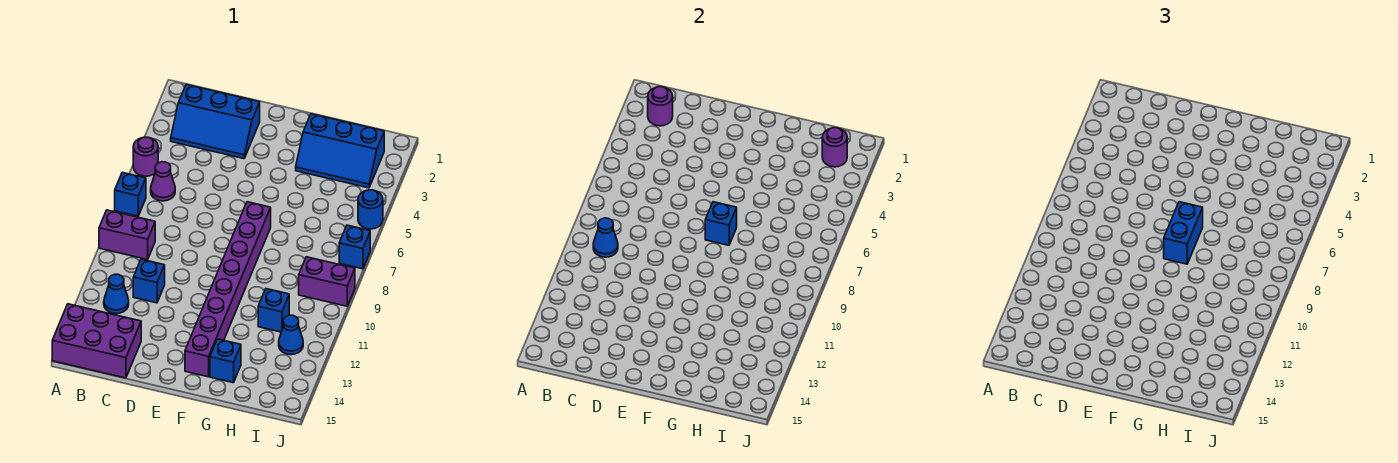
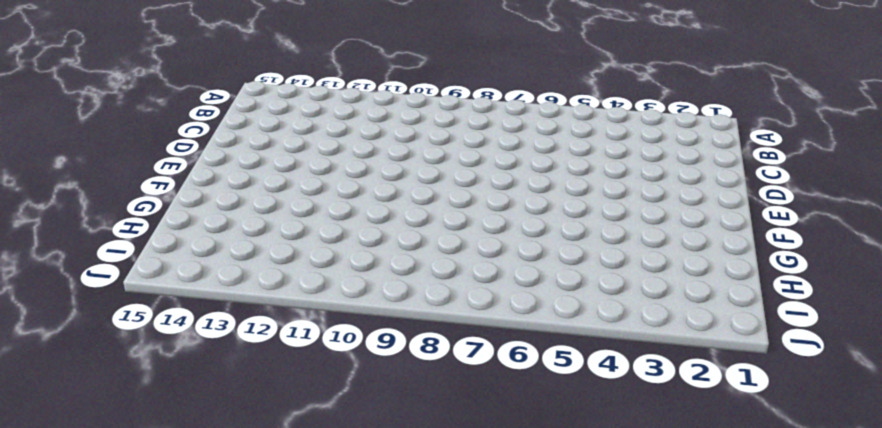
none -> purple 1x1 round brick [133,137,158,176]
none -> blue 1x1 brick [115,172,146,216]
none -> purple 1x2 brick [99,210,155,260]

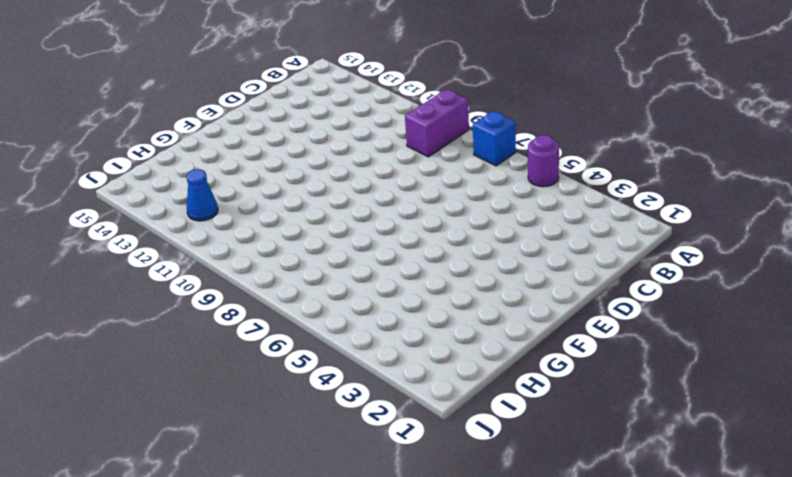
none -> purple 2x3 brick [52,304,141,378]
none -> blue 2x3 slope [171,85,260,159]
none -> purple 1x1 cone [151,162,175,201]

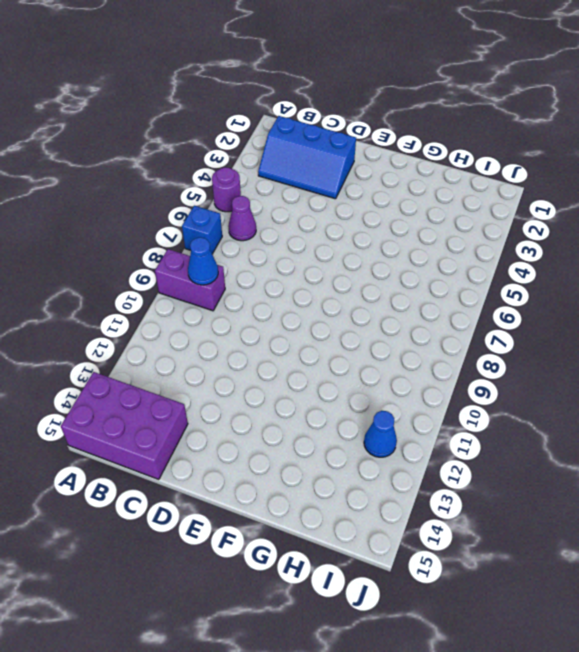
none -> blue 1x1 cone [104,274,129,314]
none -> blue 1x1 brick [133,259,165,303]
none -> purple 1x8 brick [185,202,271,377]

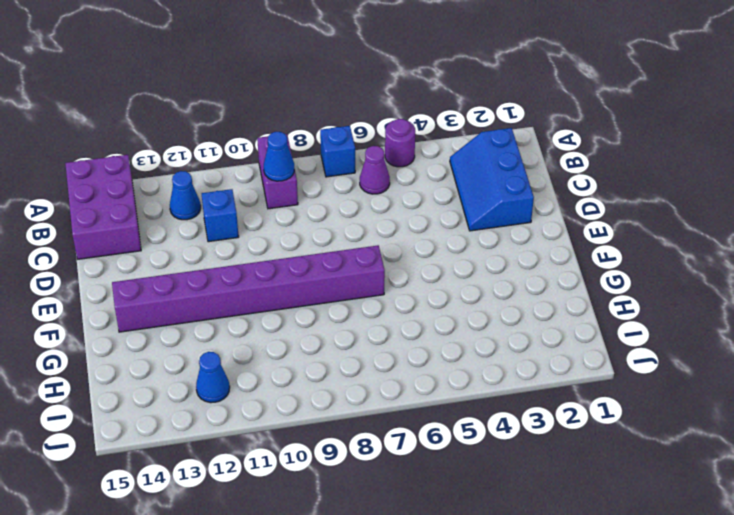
none -> blue 2x3 slope [296,114,384,188]
none -> blue 1x1 brick [210,339,241,383]
none -> blue 1x1 brick [258,289,289,332]

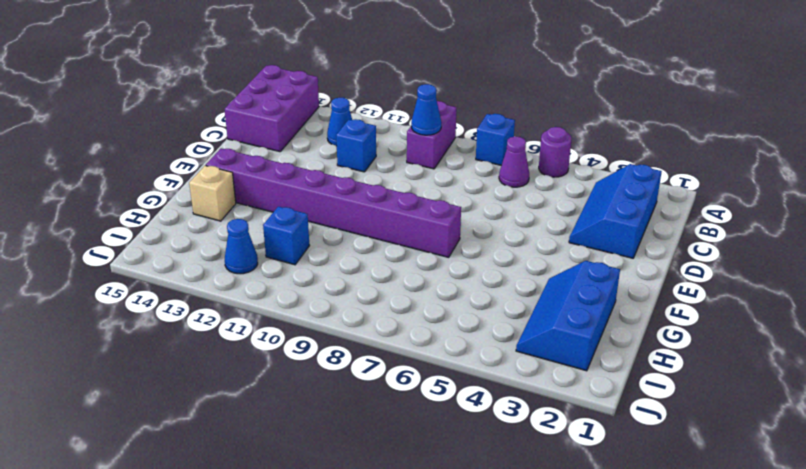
tan 1x1 brick [189,166,236,221] -> blue 1x1 brick [210,339,241,383]
none -> purple 1x2 brick [299,257,355,306]
none -> blue 1x1 round brick [358,190,383,229]
none -> blue 1x1 brick [339,225,370,269]

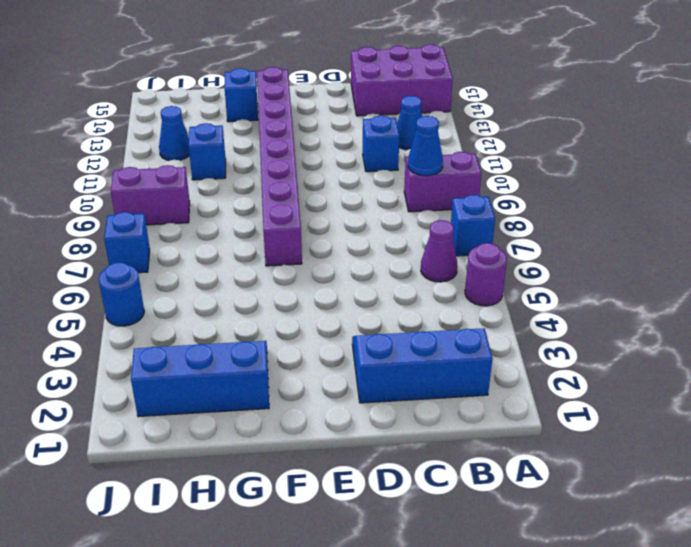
none -> purple 1x1 round brick [648,87,673,126]
none -> blue 1x1 brick [705,202,737,245]
none -> purple 1x1 round brick [822,128,847,167]

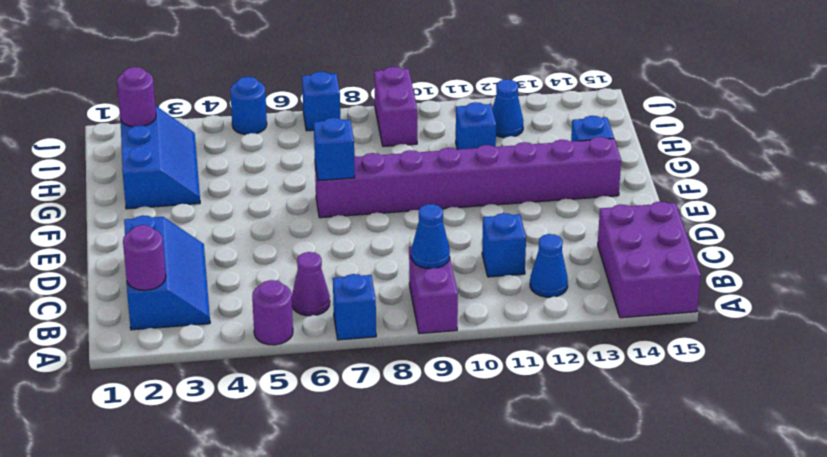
none -> blue 1x2 brick [1164,202,1203,264]

